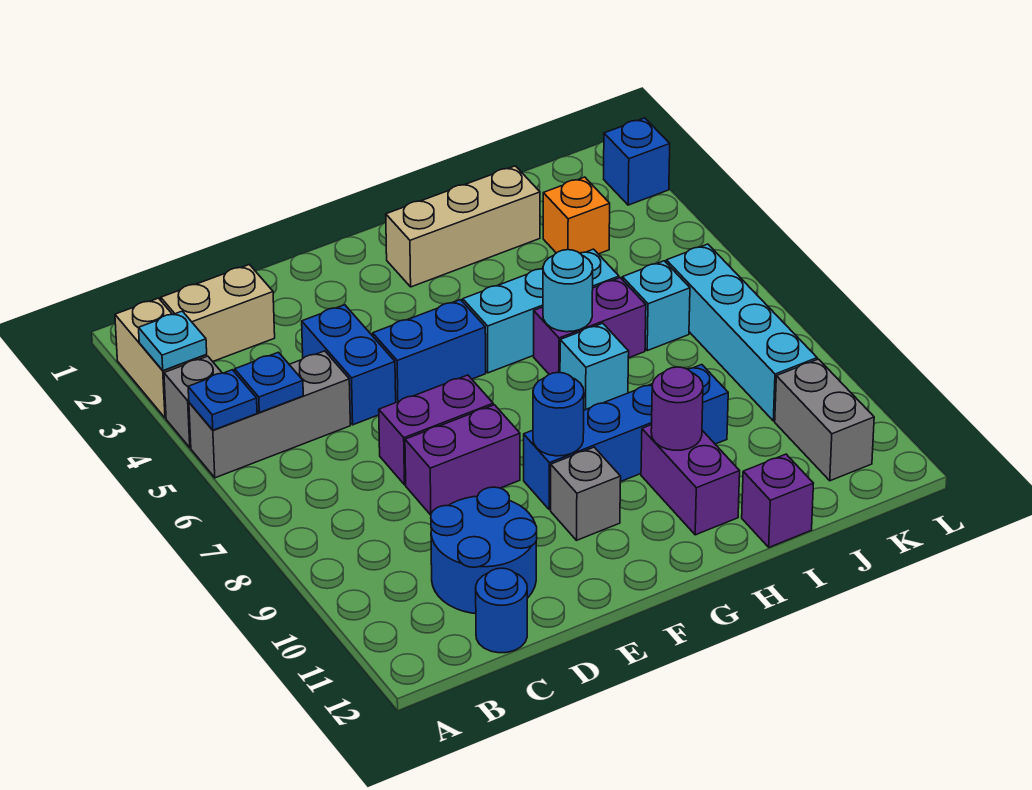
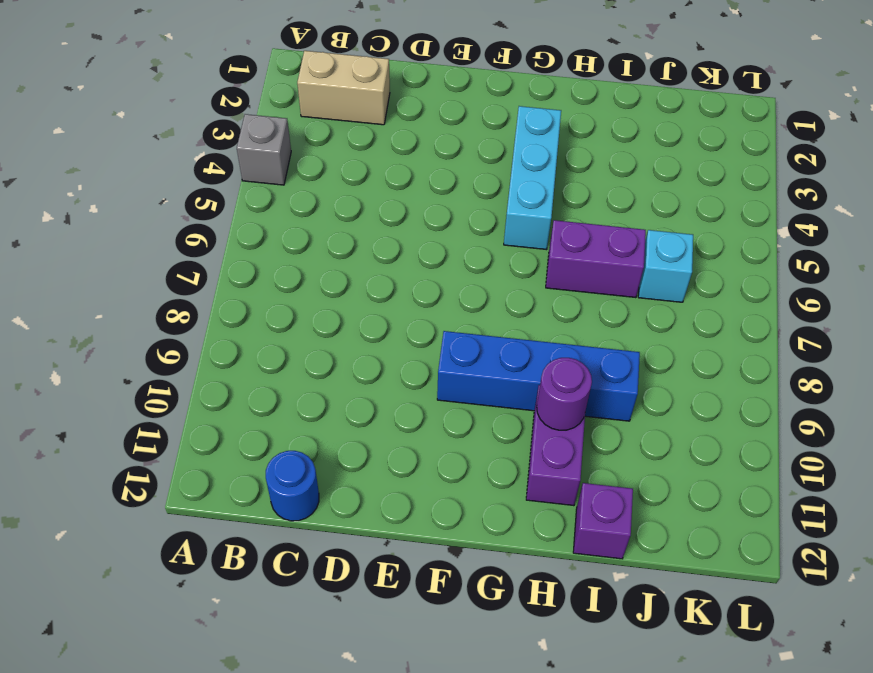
cyan 1x3 brick [504,106,561,250] -> cyan 1x3 brick turned to [463,249,619,373]
none -> tan 1x2 brick [115,298,207,418]
none -> grey 1x3 brick [189,351,350,478]
none -> blue 2x2 round brick [431,487,537,614]

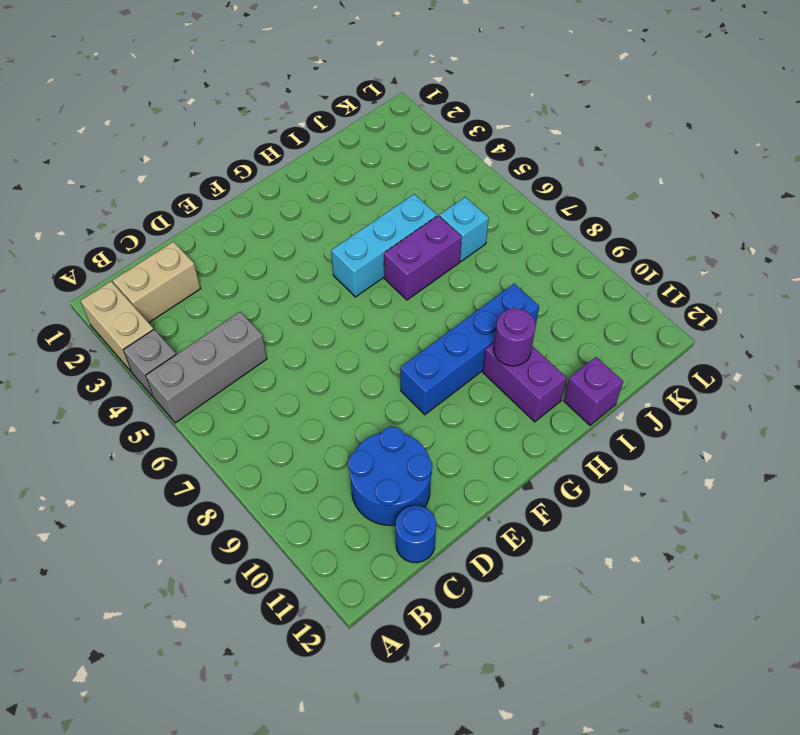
none -> blue 1x2 brick [302,305,396,425]
none -> purple 1x2 brick [379,375,493,485]
none -> purple 1x2 brick [405,405,520,515]

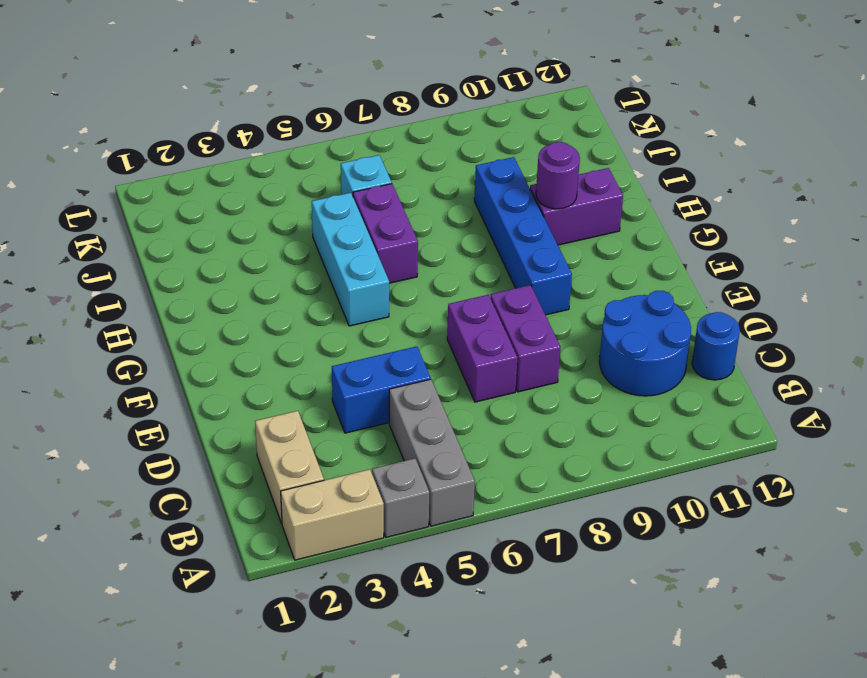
none -> blue 1x2 brick [373,300,486,402]
none -> grey 1x1 brick [551,447,621,540]
none -> tan 1x3 brick [386,166,540,287]

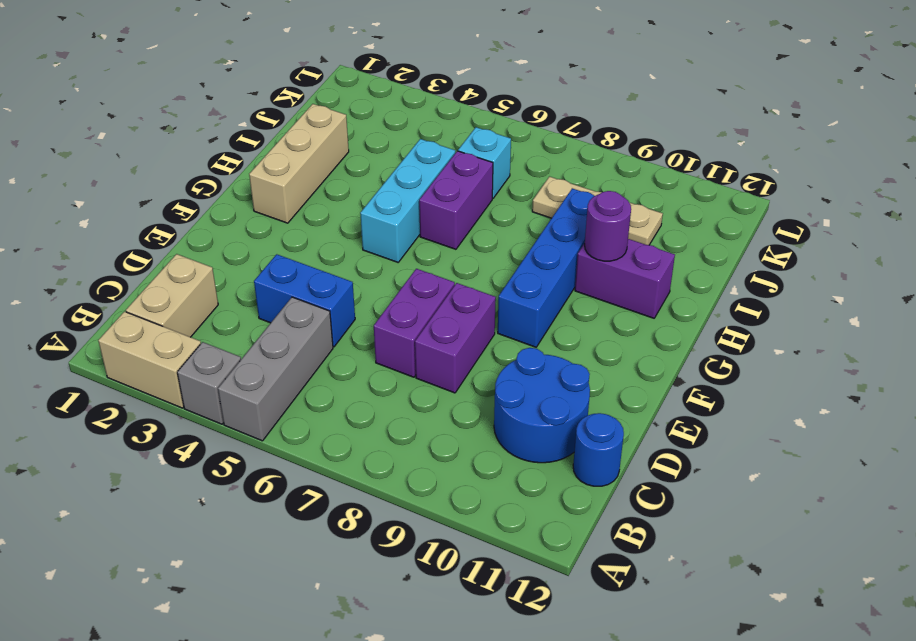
tan 1x3 plate [532,177,663,245] -> none
none -> blue 1x2 brick [373,300,486,402]
none -> grey 1x1 brick [551,447,621,540]
none -> cyan 1x1 brick [560,323,629,410]

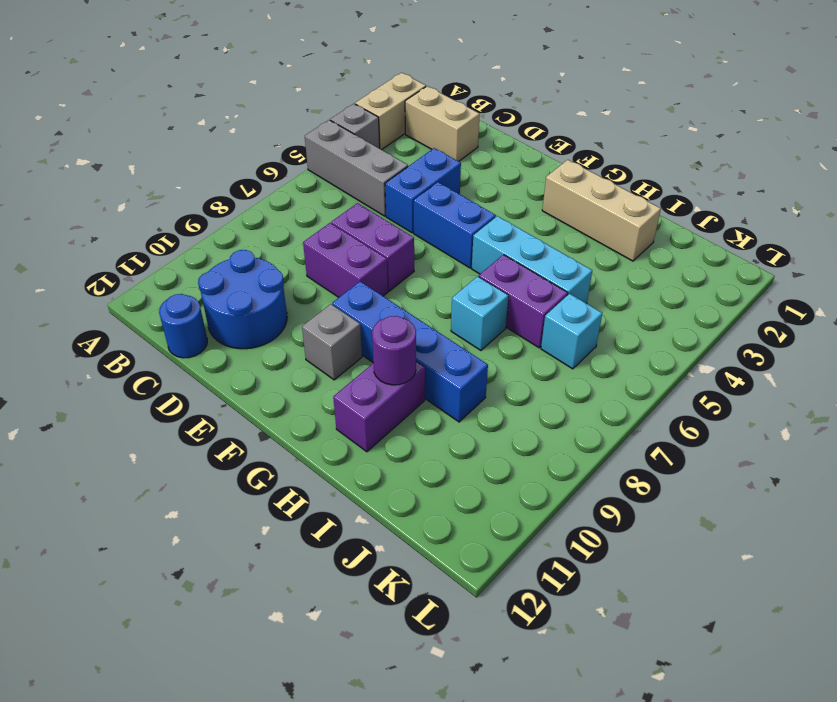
none -> purple 1x1 brick [742,454,813,547]
none -> orange 1x1 brick [543,177,610,254]
none -> cyan 1x4 brick [666,244,817,421]

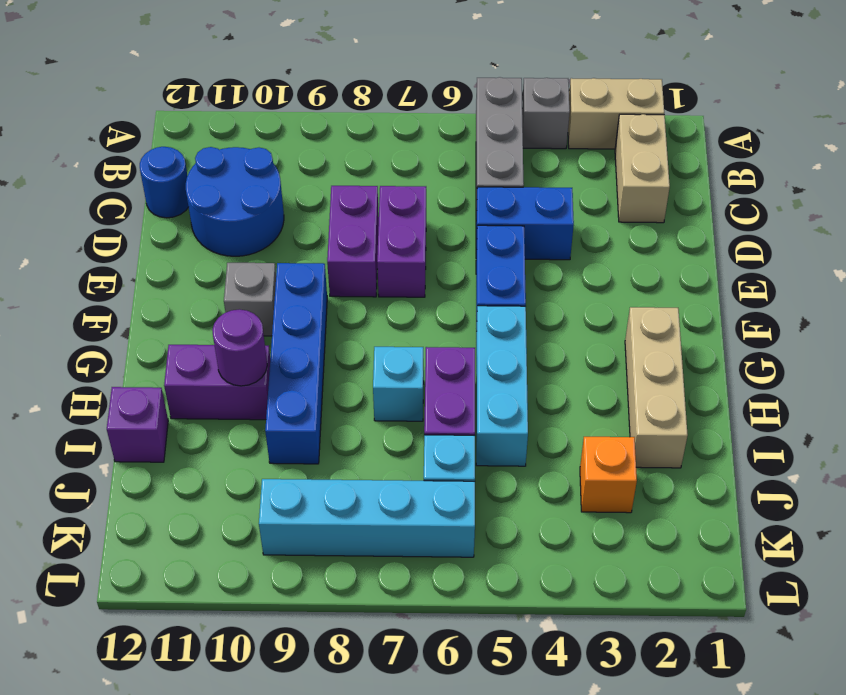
none -> grey 1x2 brick [775,359,874,481]
none -> blue 1x1 brick [604,118,670,205]
none -> cyan 1x1 plate [139,311,207,371]

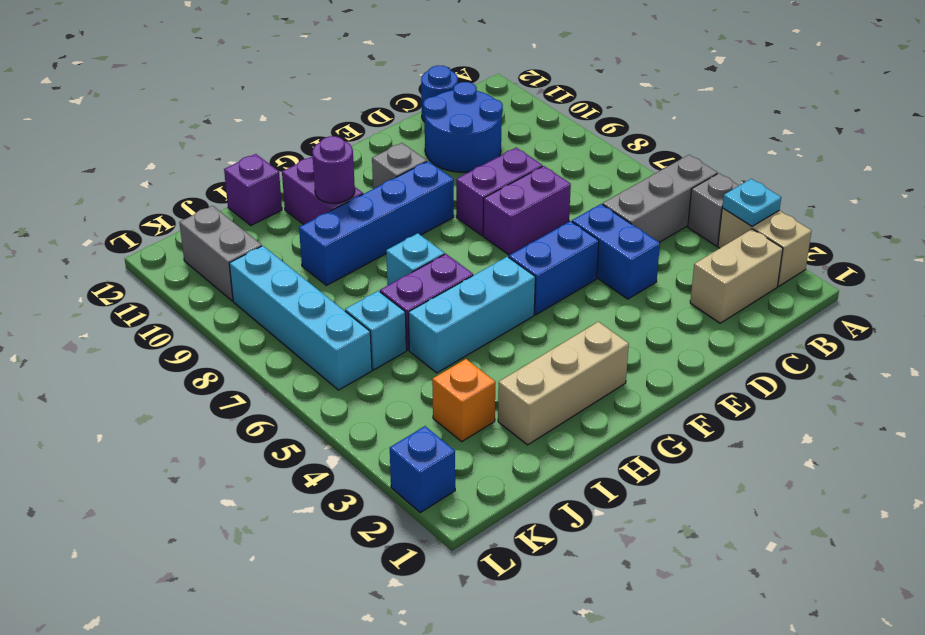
none -> blue 1x1 plate [188,370,257,430]
none -> blue 1x1 plate [235,352,303,413]
none -> blue 1x1 round brick [533,373,584,456]

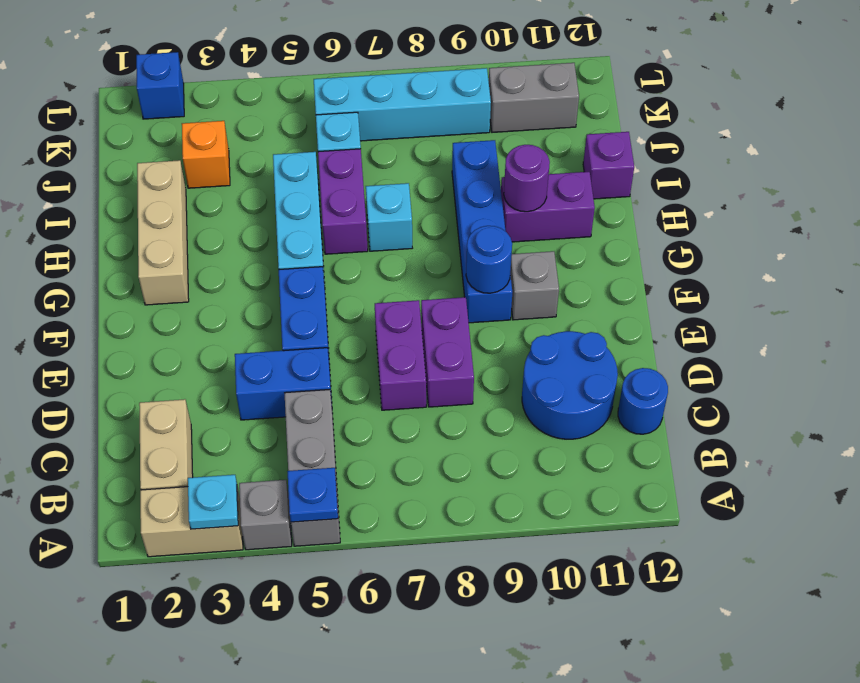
none -> blue 1x1 plate [235,352,303,413]
none -> cyan 1x1 round brick [543,250,593,332]

